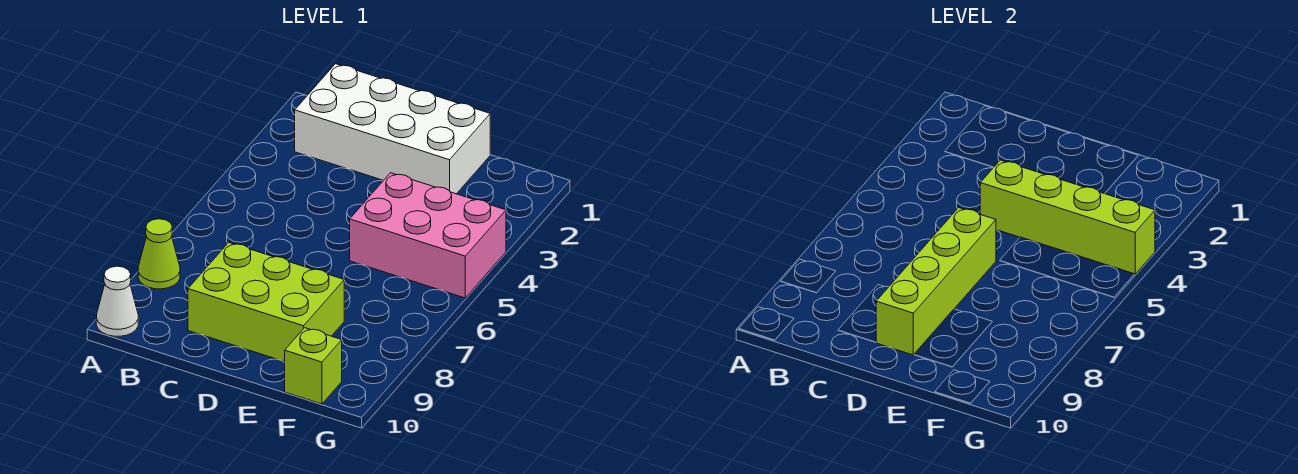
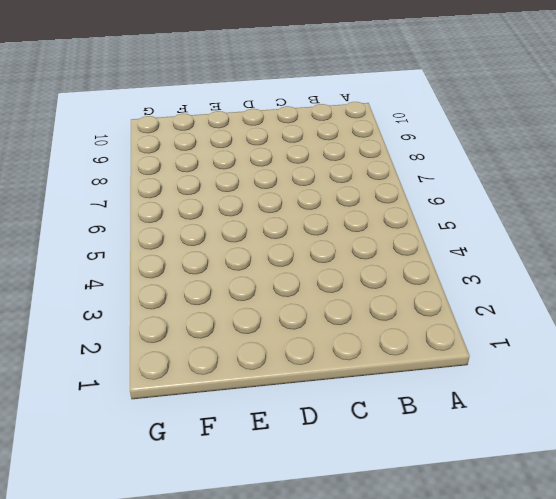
none -> lime 1x1 cone [138,219,180,289]
none -> white 1x1 cone [96,266,138,336]

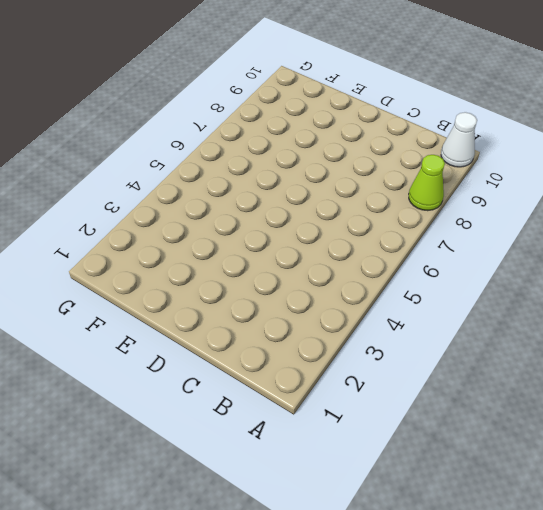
none -> white 2x4 brick [295,64,490,194]
none -> lime 2x3 brick [188,243,344,362]

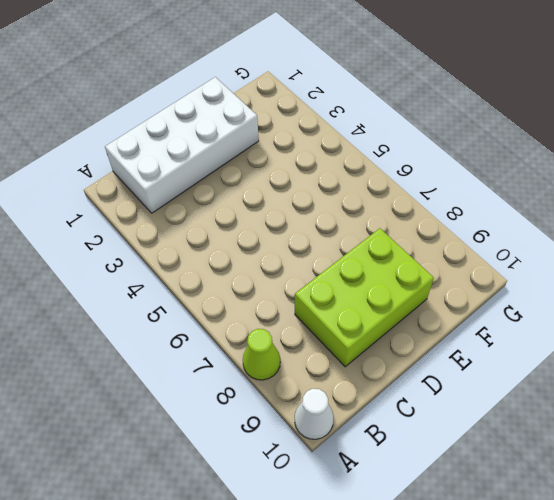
none -> pink 2x3 brick [350,173,506,298]
none -> lime 1x1 brick [285,328,342,404]

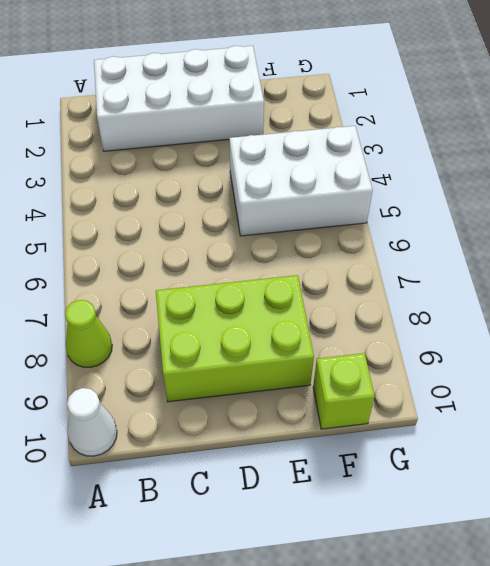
white 2x3 brick [229,126,373,236] -> pink 2x3 brick [350,173,506,298]
none -> lime 1x4 brick [980,160,1155,274]
none -> lime 1x4 brick [876,208,996,355]

